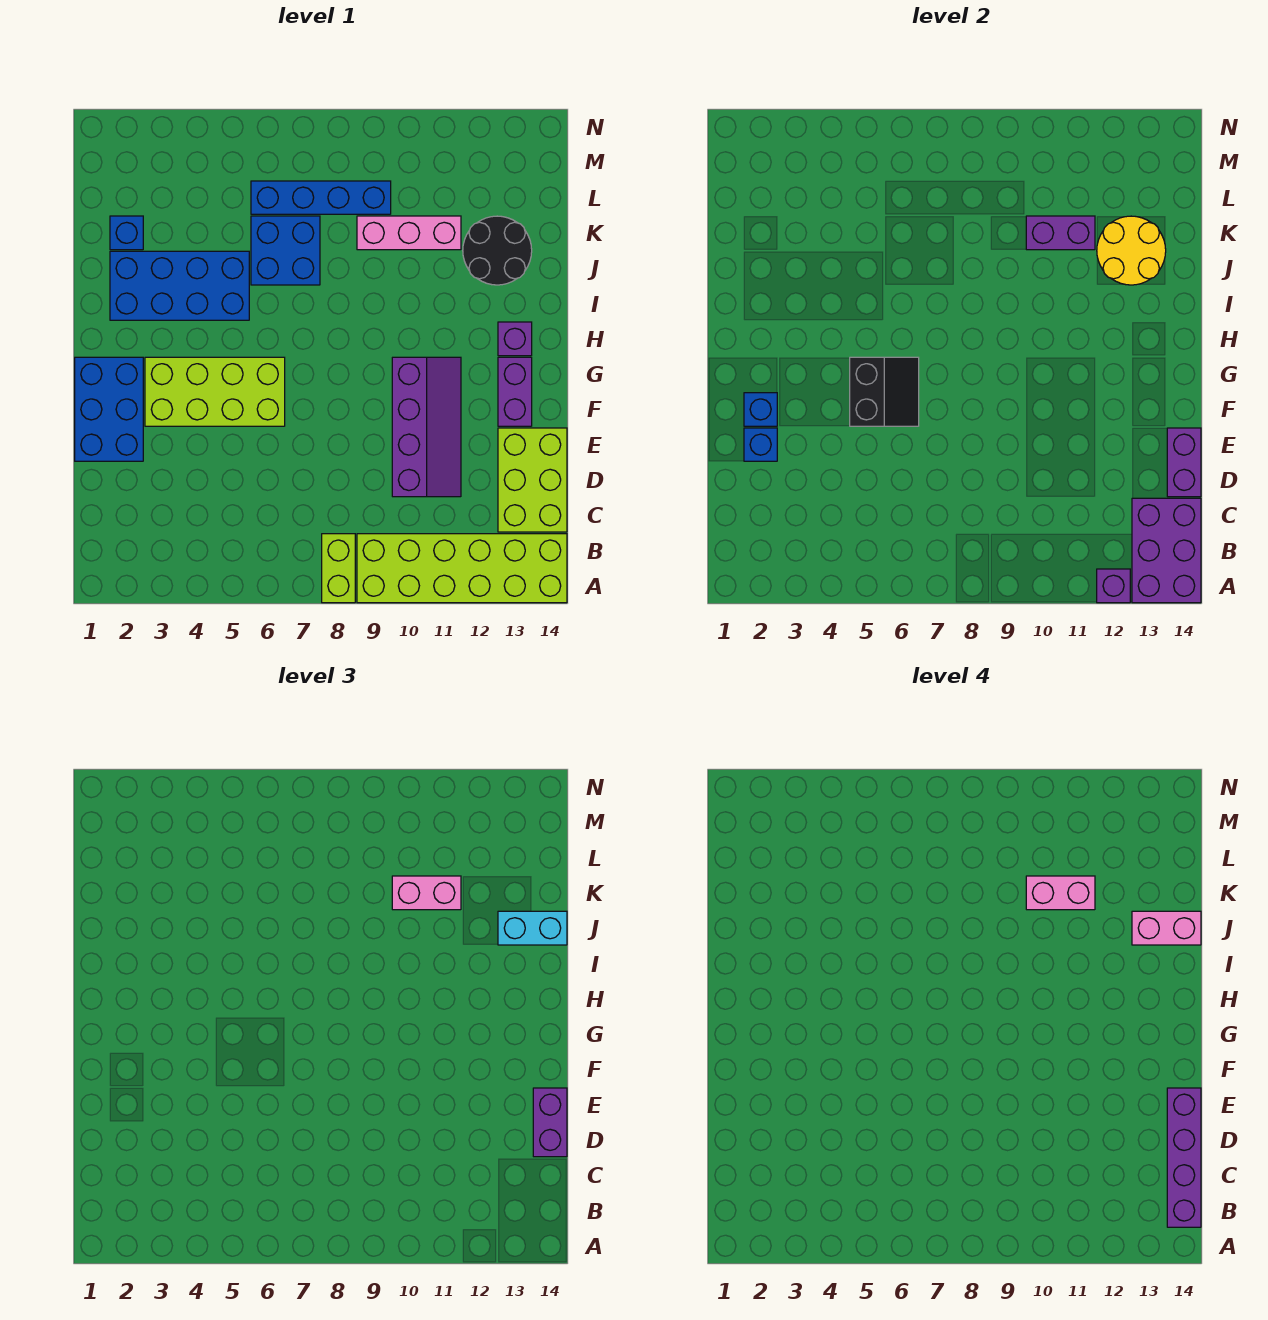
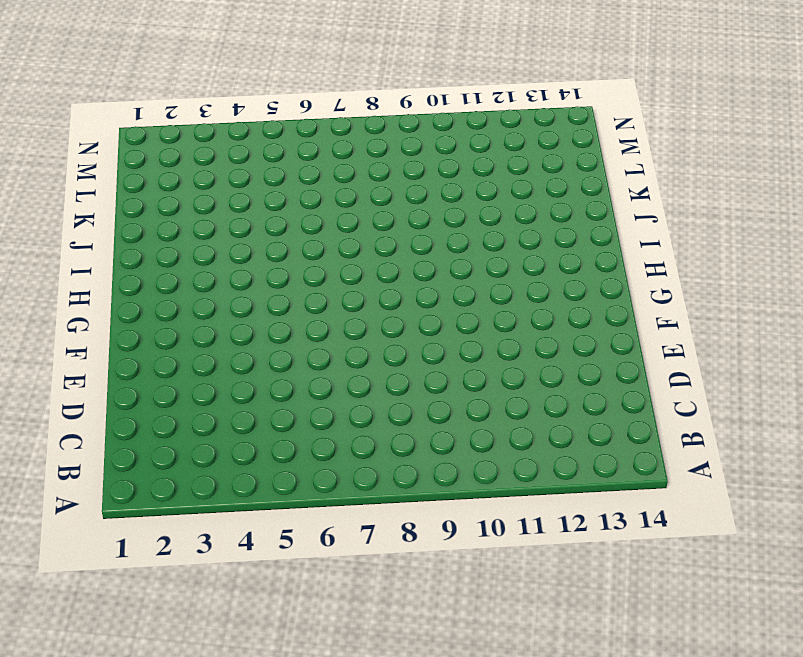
none -> lime 1x2 brick [322,534,355,603]
none -> lime 2x6 brick [357,534,567,603]
none -> lime 2x3 brick [498,428,567,532]

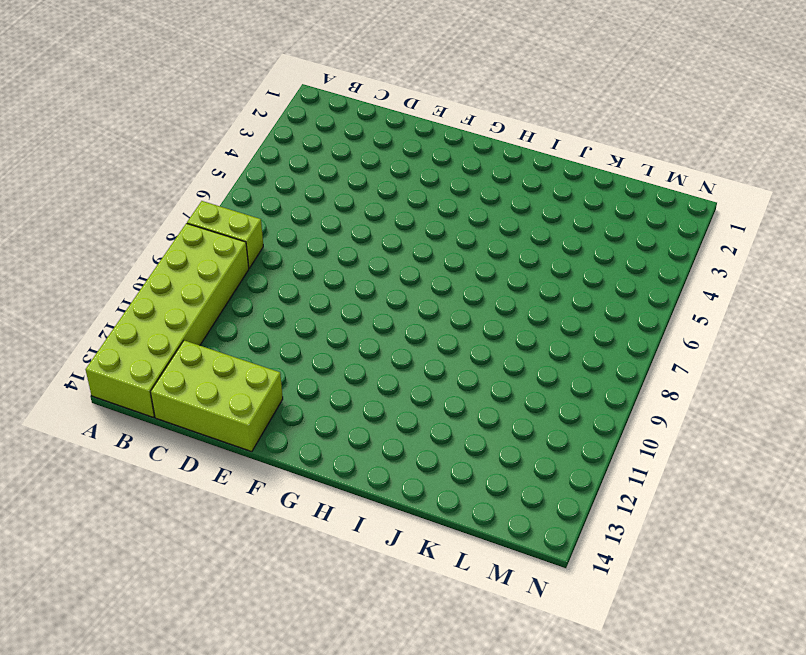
none -> purple 2x4 slope [392,357,461,497]
none -> blue 2x3 brick [75,357,143,461]
none -> lime 2x4 brick [145,357,285,426]

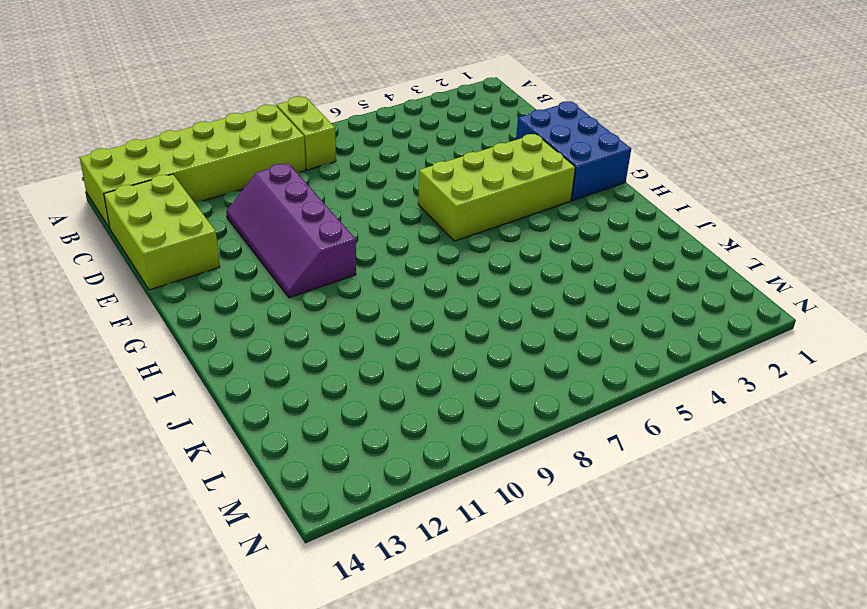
none -> purple 1x2 brick [498,357,532,426]
none -> purple 1x1 brick [498,322,532,356]
none -> blue 2x4 brick [110,251,249,320]

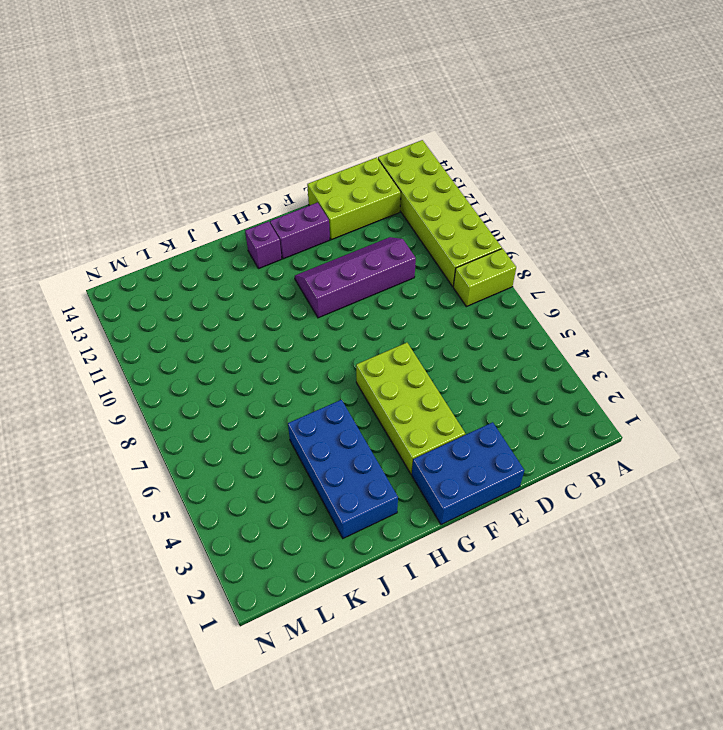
none -> blue 2x2 brick [251,216,320,285]
none -> black 2x2 round brick [463,216,532,285]
none -> blue 1x1 brick [110,216,143,250]

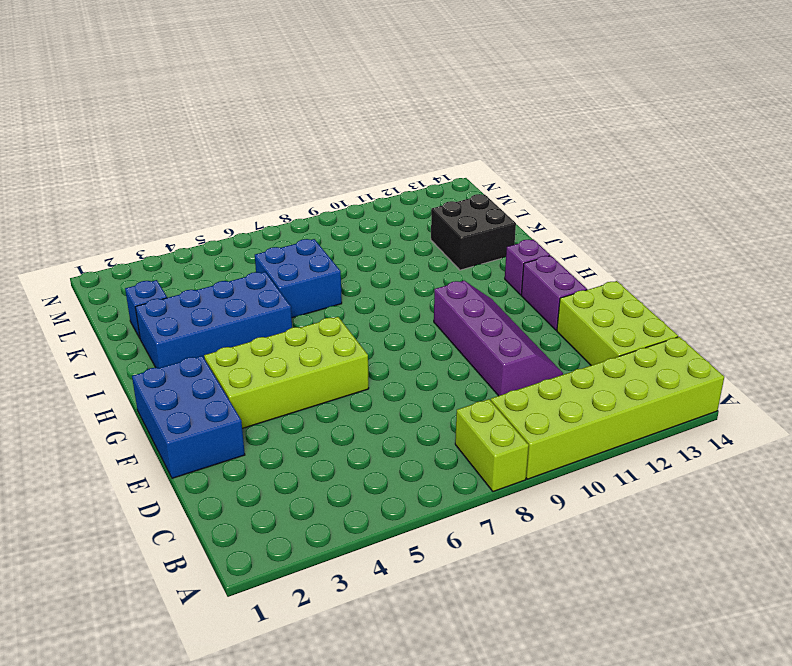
black 2x2 brick [431,194,516,270] -> black 2x2 round brick [463,216,532,285]
none -> pink 1x3 brick [357,216,461,250]
none -> blue 1x4 brick [251,181,391,214]
none -> purple 1x1 brick [1097,569,1130,603]

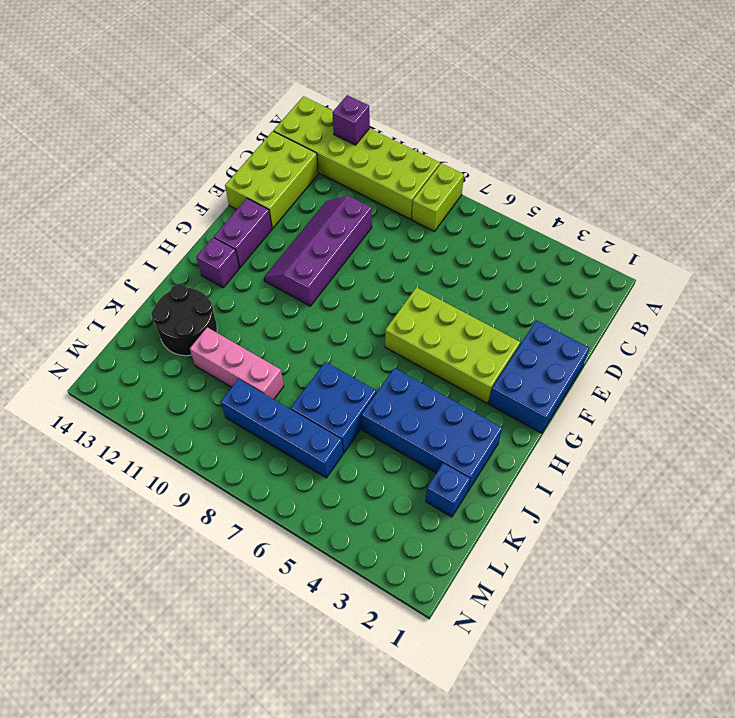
none -> purple 2x3 brick [1132,498,1201,603]
none -> purple 1x2 brick [1167,428,1201,497]
none -> blue 1x1 brick [744,428,777,461]

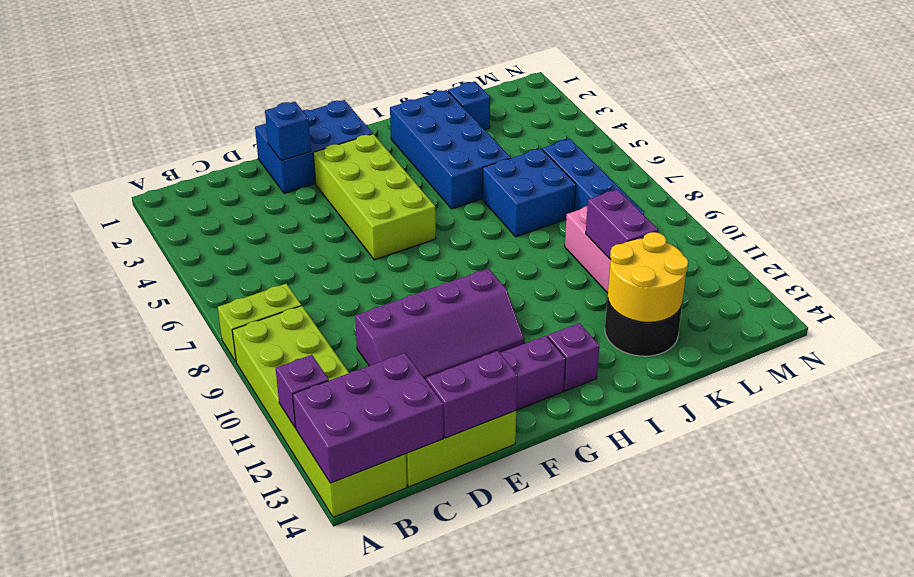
none -> blue 1x1 brick [744,393,777,426]
none -> black 2x2 slope [850,357,919,426]
none -> purple 1x2 brick [533,1088,567,1157]

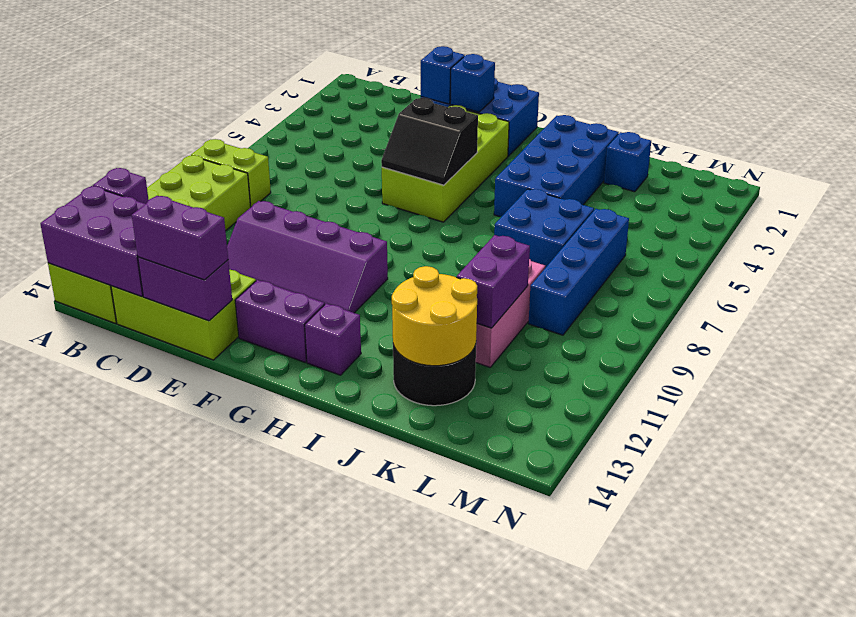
none -> cyan 1x2 brick [498,911,567,945]
none -> pink 1x2 brick [392,876,461,910]
none -> purple 1x4 brick [1167,1088,1201,1227]

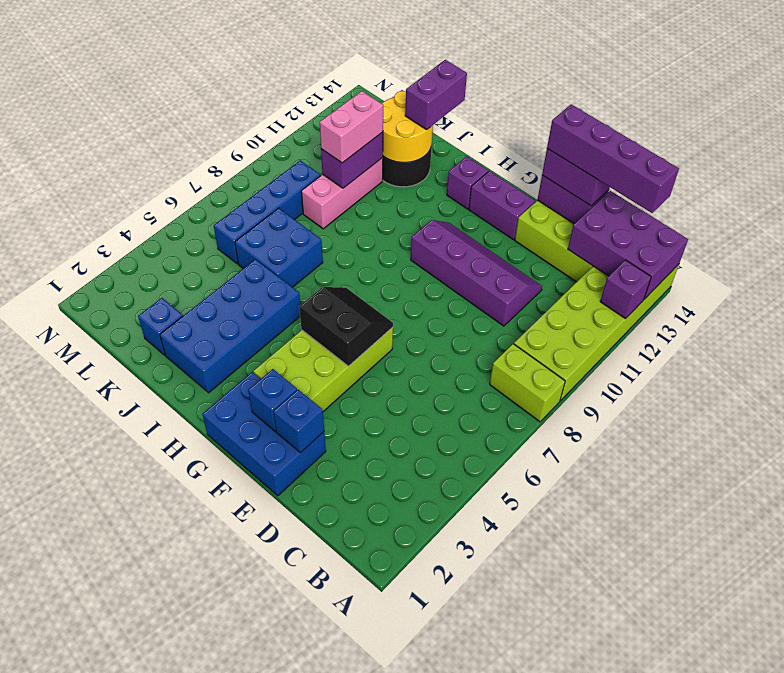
purple 1x2 brick [405,60,467,130] -> cyan 1x2 brick [498,911,567,945]
none -> pink 1x2 brick [1132,911,1201,945]
none -> pink 1x2 brick [1026,876,1095,910]

